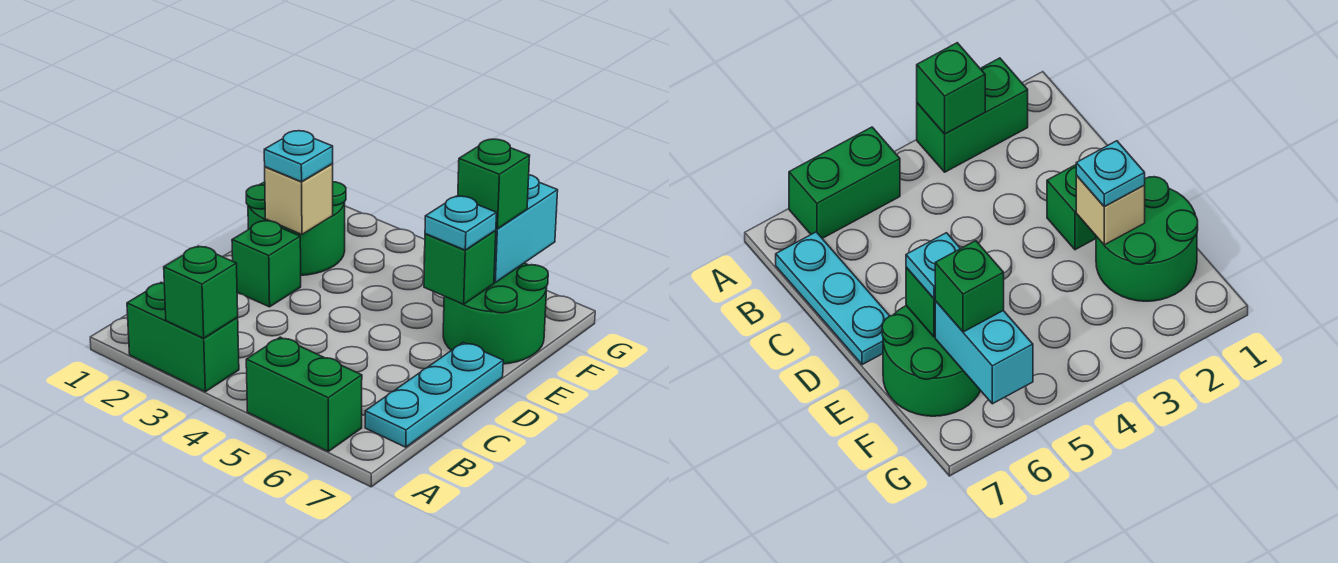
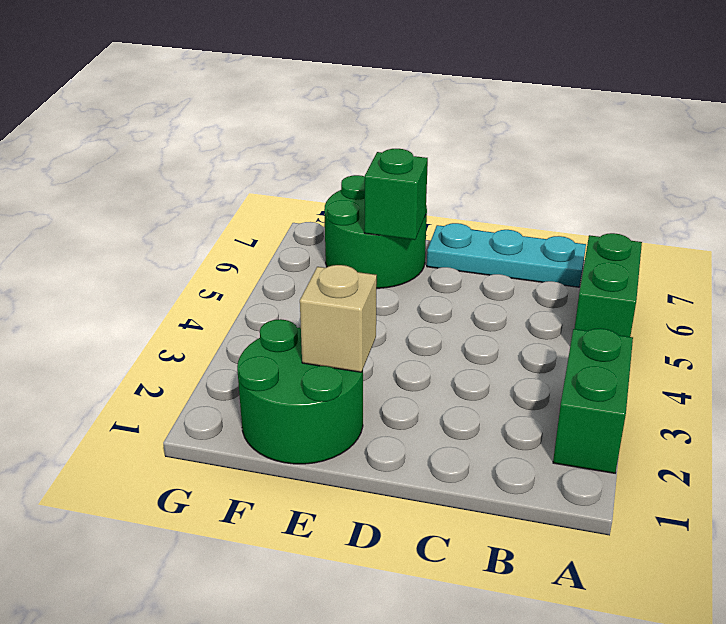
none -> green 1x1 brick [232,221,301,307]
none -> green 1x1 brick [164,246,238,338]
none -> cyan 1x2 brick [494,175,558,282]

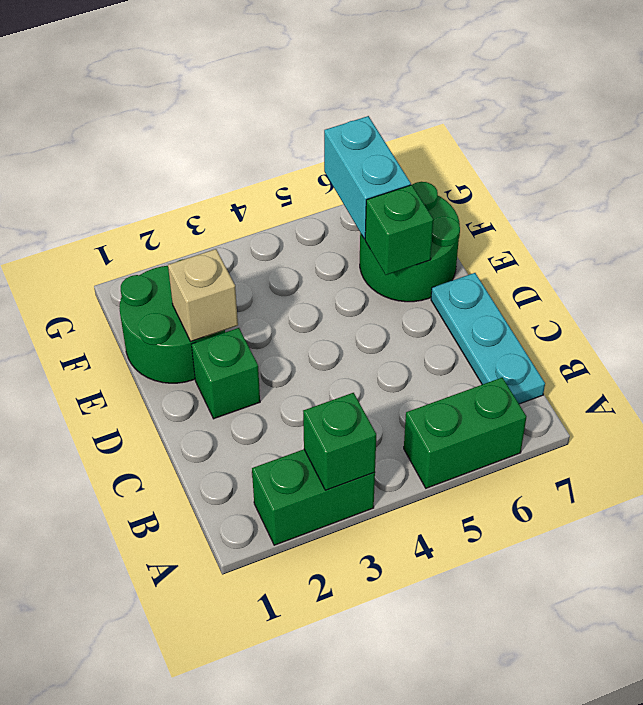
none -> cyan 1x1 plate [264,131,333,182]
none -> cyan 1x1 plate [425,196,497,250]
none -> green 1x1 brick [458,139,530,229]

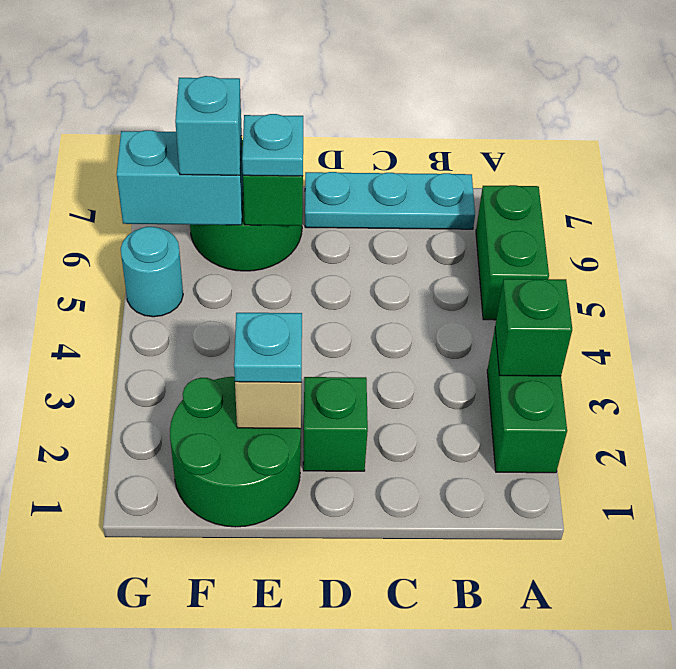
cyan 1x1 brick [175,76,242,175] -> green 1x1 brick [458,139,530,229]
cyan 1x1 round brick [121,227,183,317] -> none

